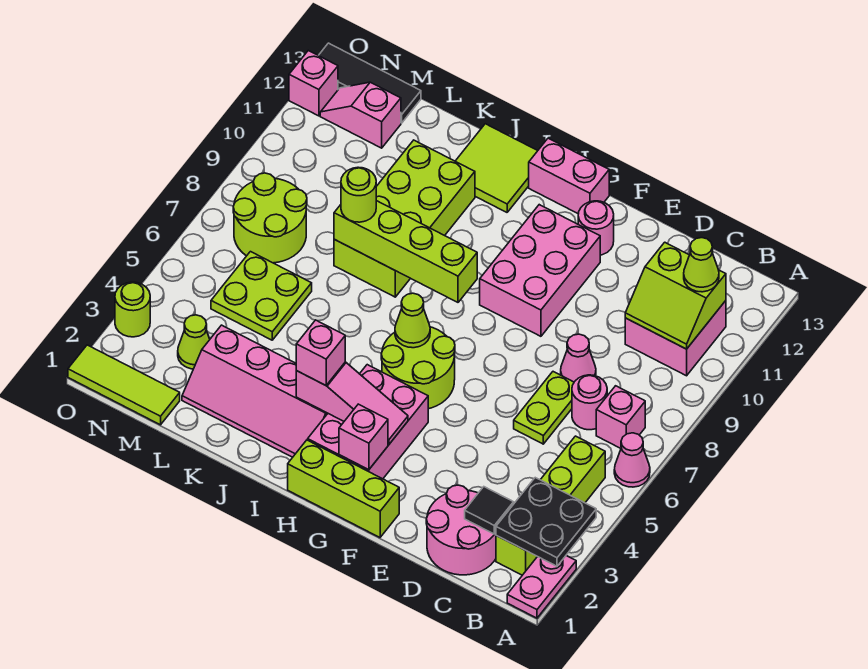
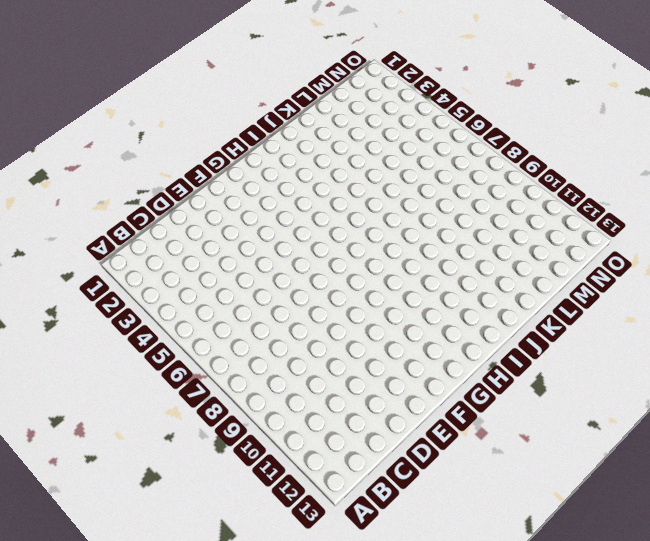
none -> pink 1x2 plate [507,556,576,618]
none -> pink 1x1 cone [614,433,650,487]
none -> lime 1x4 brick [496,436,605,575]
none -> pink 1x1 brick [596,386,645,448]

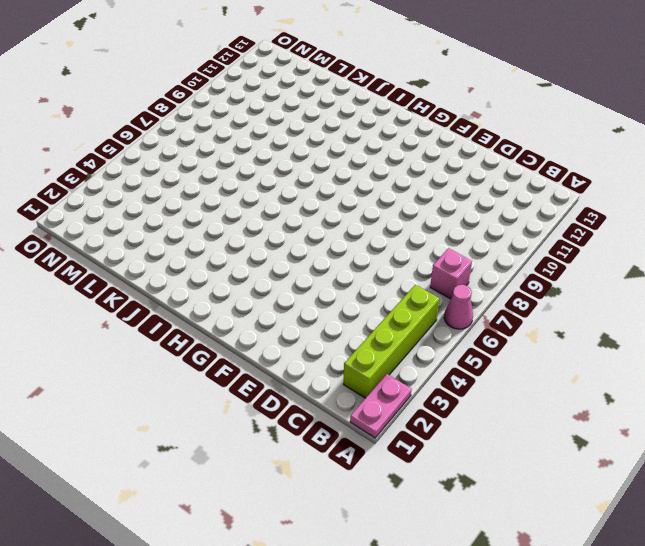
none -> pink 2x2 brick [625,301,726,376]
none -> pink 2x2 round brick [426,485,496,575]
none -> pink 1x1 round brick [572,375,607,430]
none -> lime 1x2 plate [514,372,574,444]

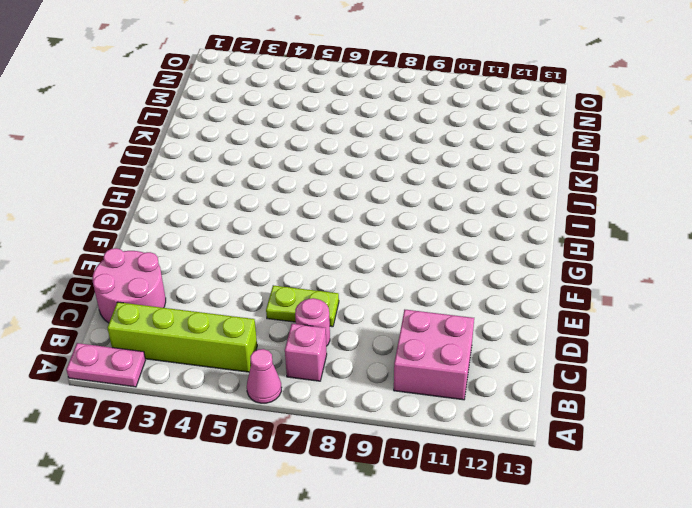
none -> pink 1x1 cone [561,334,596,382]
none -> lime 1x3 brick [288,440,399,537]
none -> pink 2x3 brick [480,205,600,336]
none -> pink 1x1 round brick [578,201,614,255]

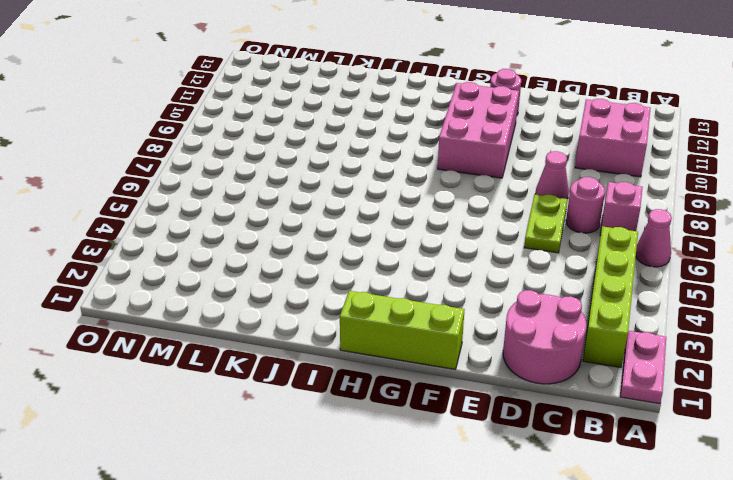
none -> pink 2x3 brick [308,365,428,479]
none -> lime 2x2 round brick [381,327,455,409]
none -> pink 1x2 brick [529,138,609,214]
none -> pink 2x4 slope [182,325,328,457]

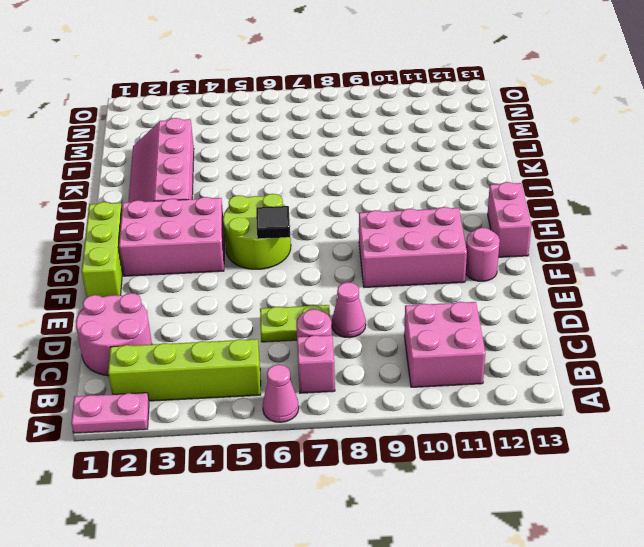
black 1x1 tile [256,206,290,239] -> black 1x1 tile moved to [465,487,514,534]
none -> lime 2x2 tile [455,124,538,212]
none -> lime 2x4 brick [334,140,475,297]
none -> lime 2x2 plate [211,252,312,340]
none -> lime 1x3 tile [68,345,180,425]

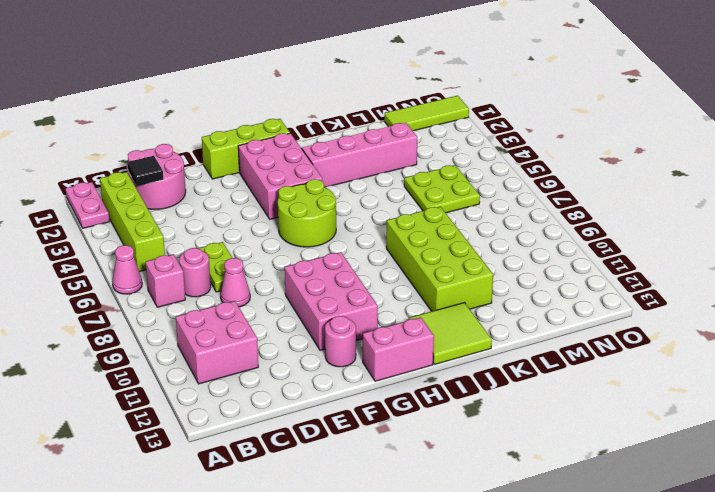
none -> lime 1x1 cone [178,315,210,369]
none -> lime 2x2 round brick [233,173,307,263]
none -> pink 1x2 slope [320,82,401,148]
none -> black 1x3 tile [319,43,421,123]

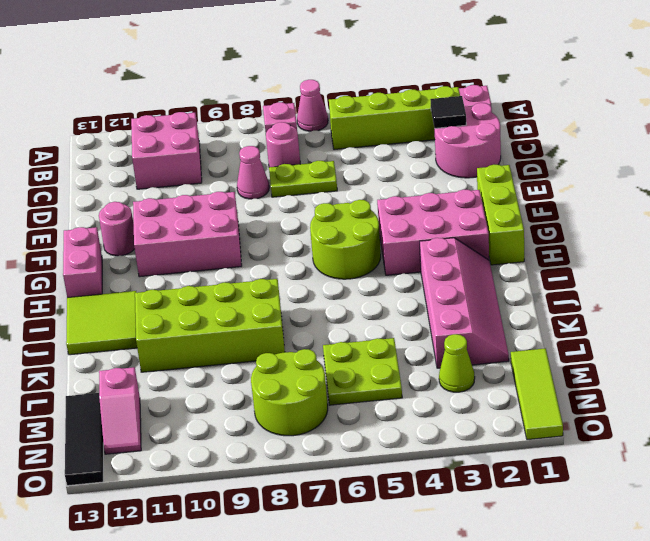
none -> lime 1x1 round brick [115,282,150,337]
none -> pink 1x1 brick [289,51,338,116]
none -> black 2x2 plate [496,478,596,566]
none -> lime 2x2 slope [625,242,726,349]

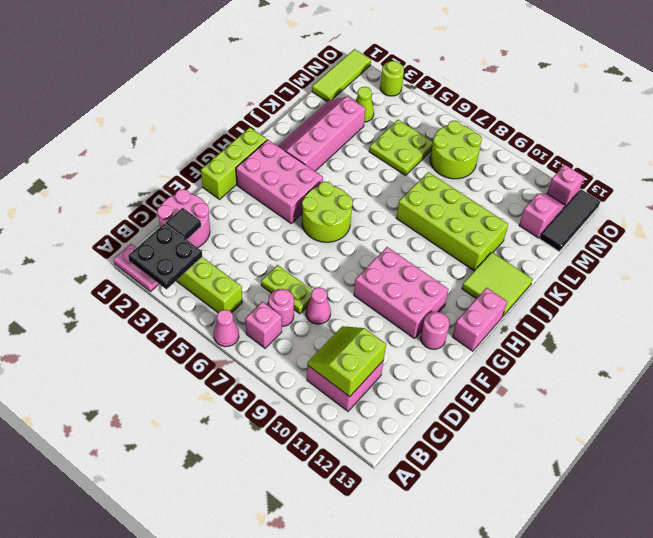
none -> pink 1x1 brick [339,404,388,470]
none -> pink 1x3 slope [296,362,408,444]
none -> lime 1x1 cone [395,293,430,348]
none -> lime 1x4 brick [334,201,477,302]

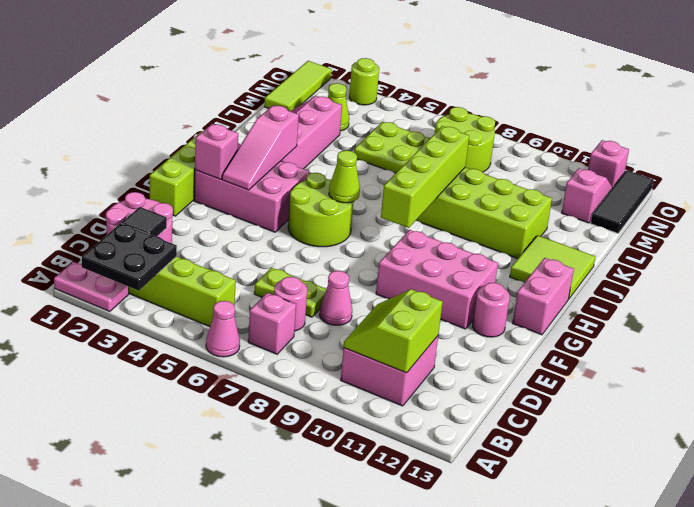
none -> lime 1x1 cone [684,238,719,292]
none -> pink 1x1 brick [296,320,345,385]
none -> lime 1x1 round brick [341,167,376,222]

